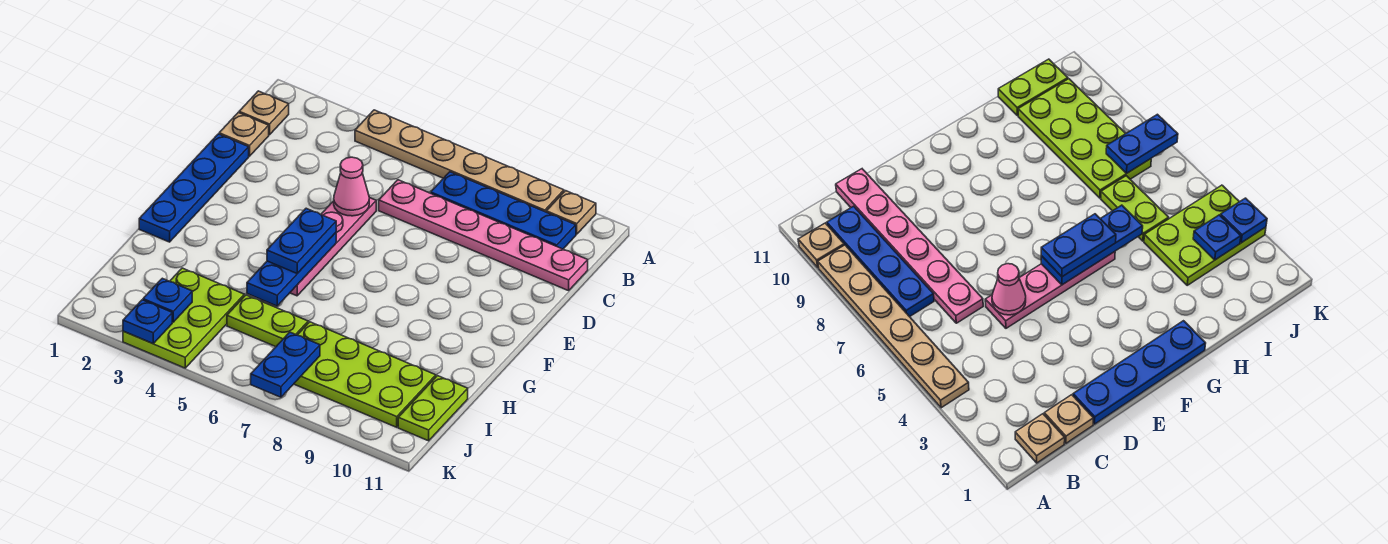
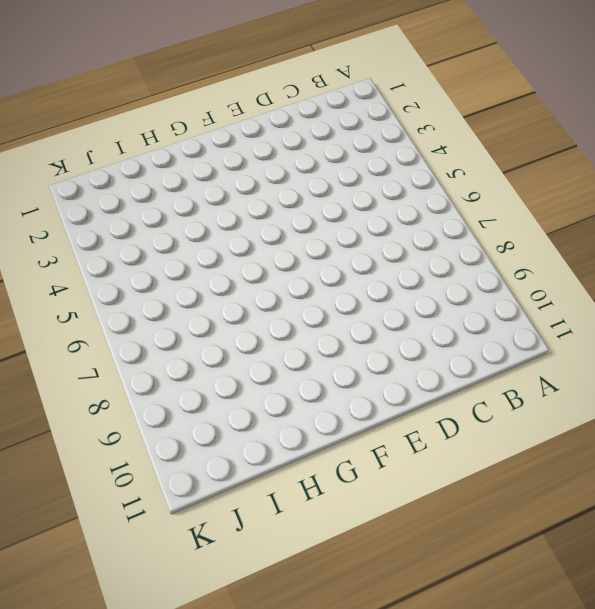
none -> tan 1x6 plate [355,110,564,212]
none -> tan 1x1 plate [546,191,596,234]
none -> tan 1x1 plate [239,91,289,135]

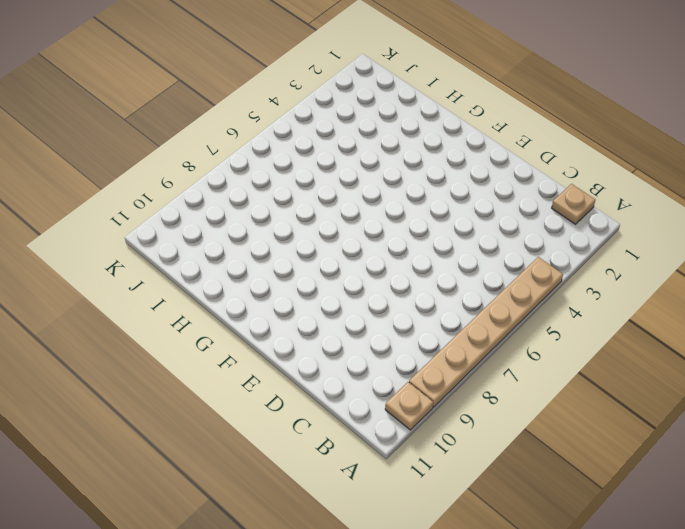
none -> blue 1x4 plate [431,172,576,249]
none -> tan 1x1 plate [219,113,269,156]
none -> pink 1x6 plate [379,180,588,291]

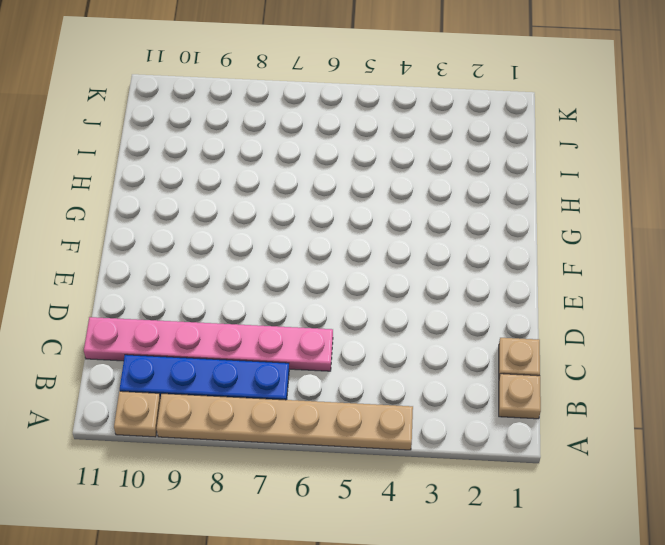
none -> blue 1x4 plate [139,134,249,242]
none -> pink 1x4 plate [290,198,376,296]
none -> lime 2x3 plate [123,268,244,368]

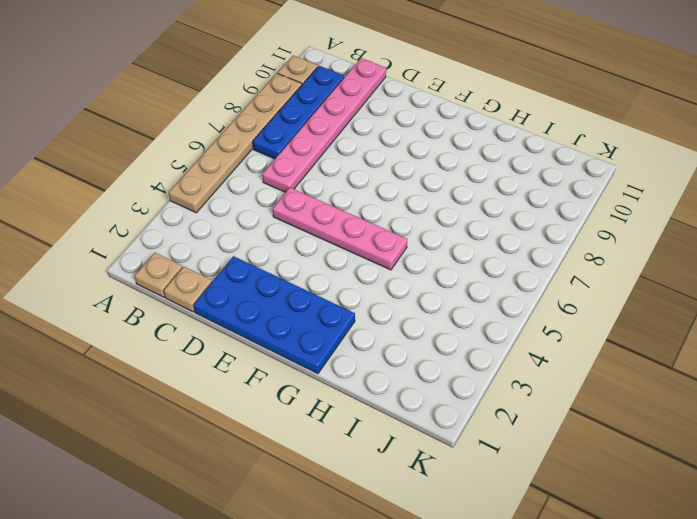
blue 2x4 plate [194,256,355,374] -> blue 1x4 plate [139,134,249,242]
none -> lime 2x3 plate [123,268,244,368]
none -> lime 1x2 plate [227,295,308,347]
none -> lime 2x4 plate [294,322,436,427]

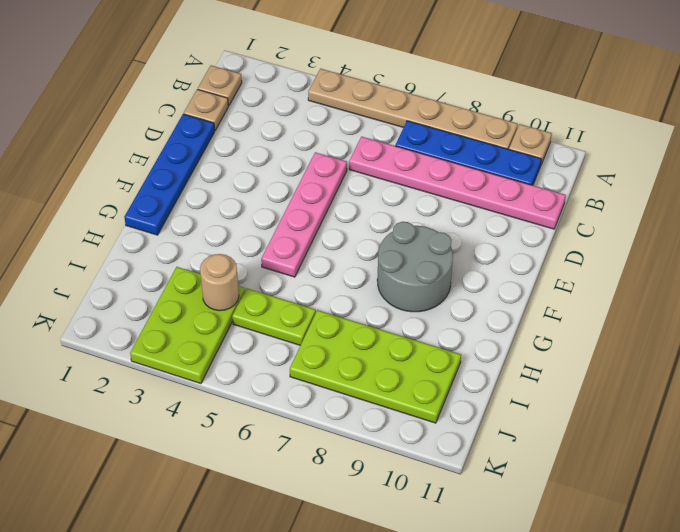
grey 2x2 round brick [377,222,453,312] -> none
tan 1x1 round brick [200,254,239,311] -> none
none -> lime 1x2 plate [398,376,468,441]
none -> pink 1x1 cone [334,157,369,216]
none -> blue 1x3 plate [247,233,336,306]

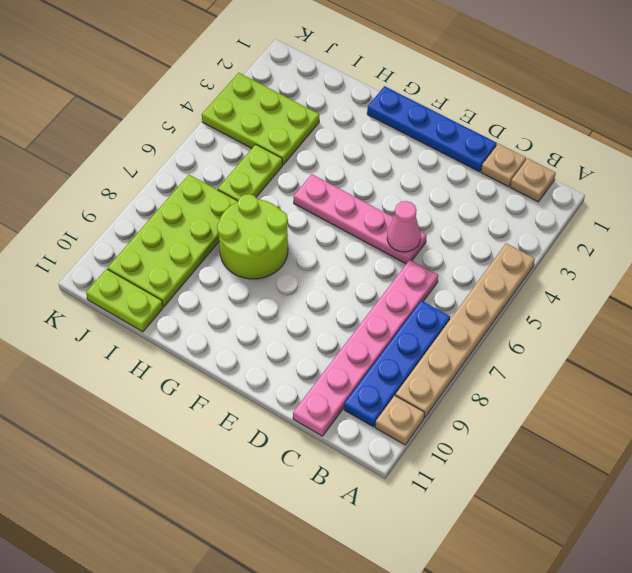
lime 2x2 round brick [217,194,288,279] -> none
none -> blue 1x3 plate [247,233,336,306]
none -> blue 1x1 plate [143,278,192,322]
none -> blue 1x2 plate [251,332,320,397]

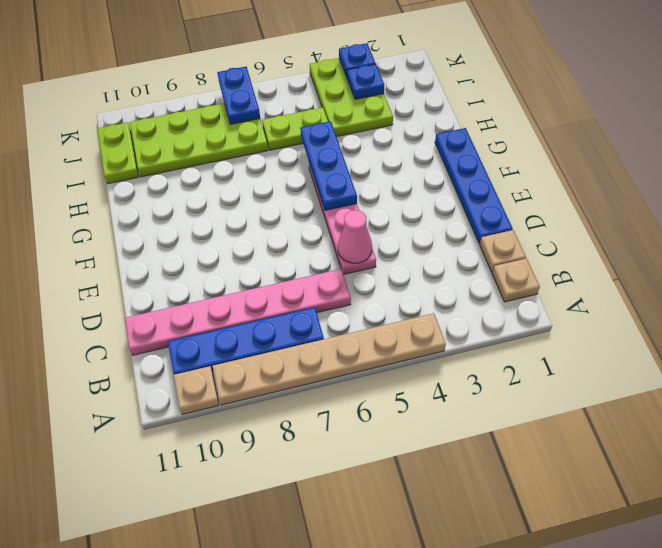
none -> blue 1x2 plate [267,208,336,273]

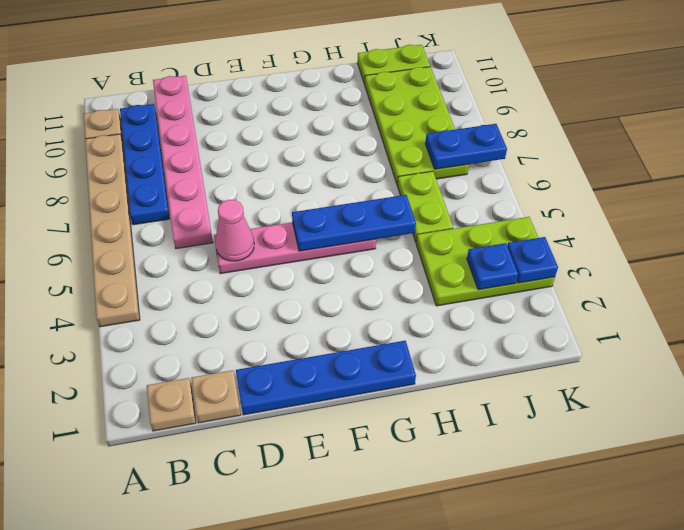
none -> blue 1x2 plate [267,208,336,273]

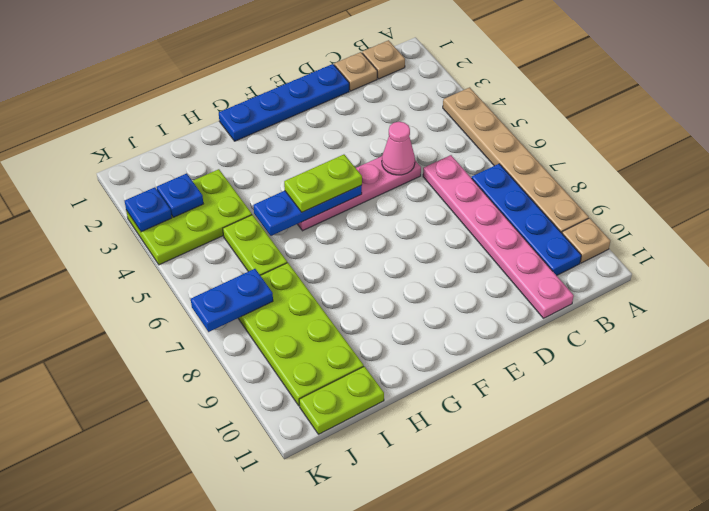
lime 1x2 plate [284,155,362,212] -> blue 1x2 plate [267,208,336,273]

